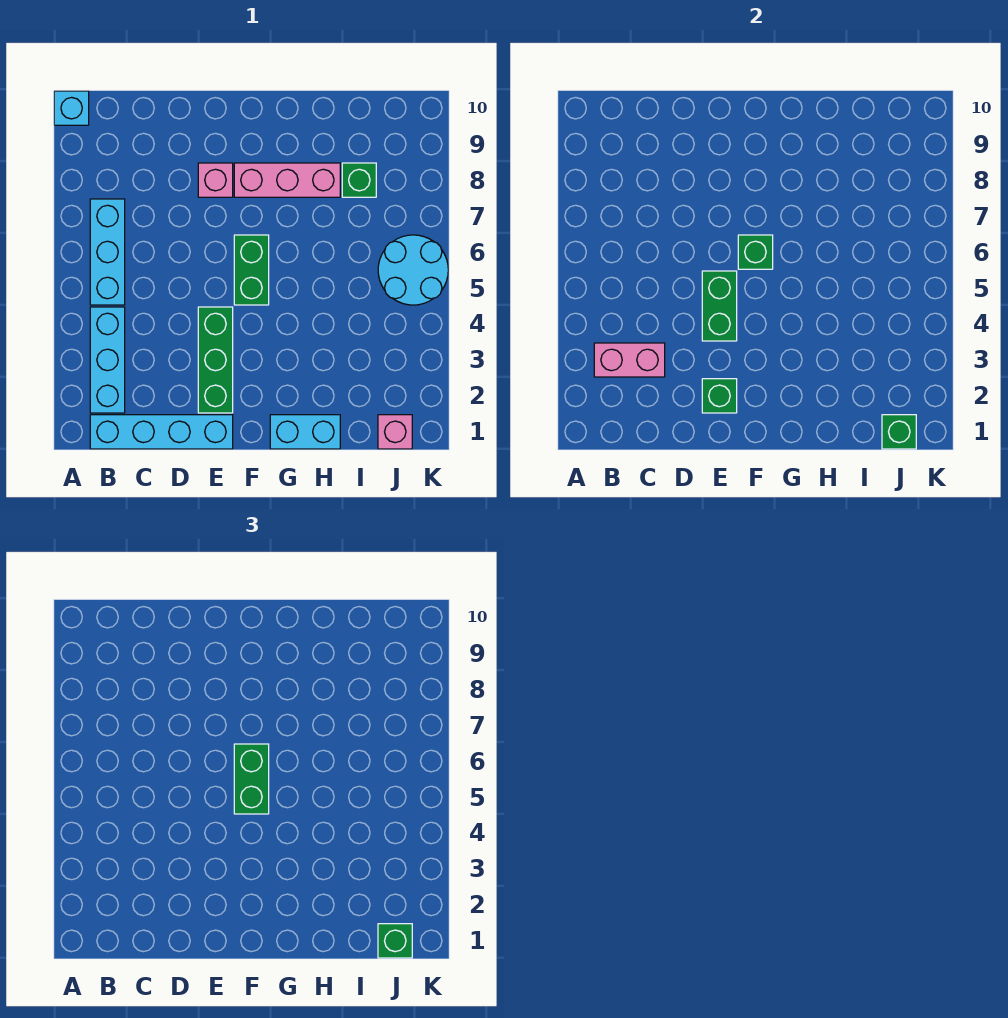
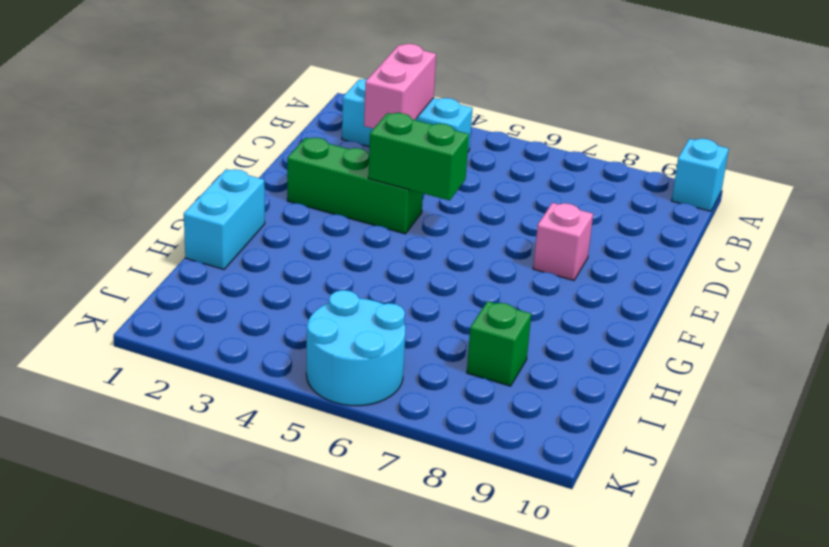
none -> cyan 1x4 brick [90,415,233,449]
none -> cyan 1x3 brick [90,199,125,305]
none -> green 1x2 brick [234,235,269,305]

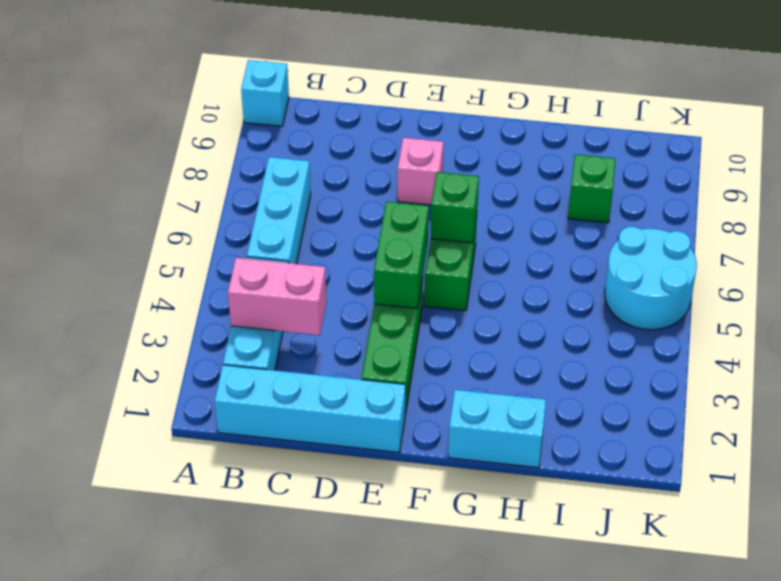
none -> pink 1x3 brick [234,163,340,197]
none -> pink 1x1 brick [378,415,412,449]
none -> green 1x1 brick [702,379,737,413]

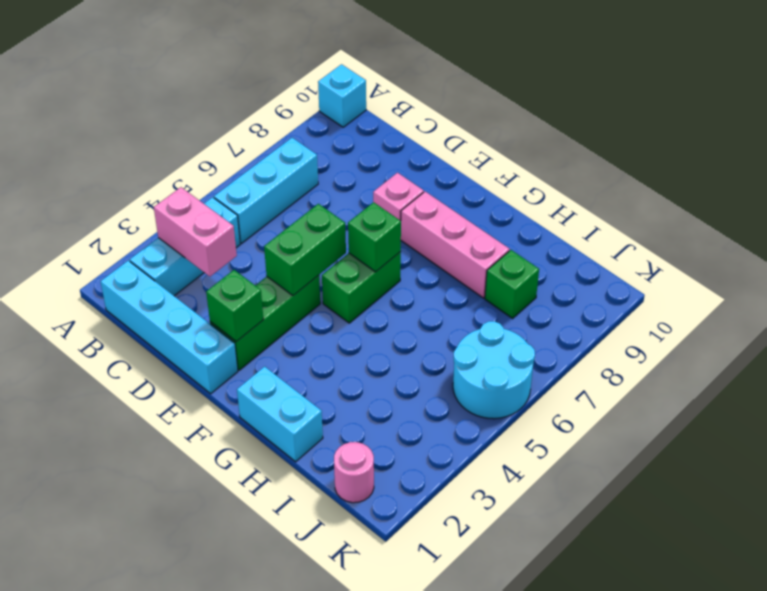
pink 1x1 round brick [334,442,374,503] -> pink 1x1 brick [378,415,412,449]
none -> green 1x1 brick [882,415,916,449]
none -> green 1x2 brick [234,744,269,814]
none -> green 1x1 brick [378,924,412,958]

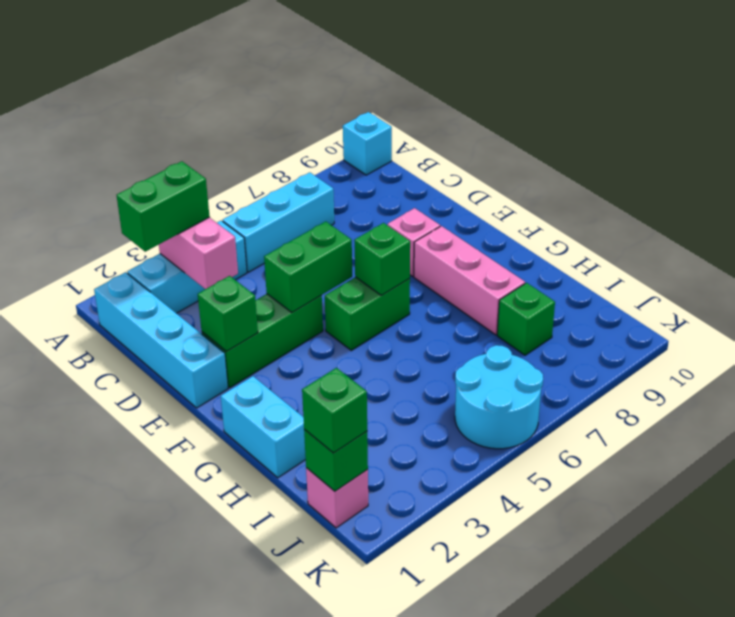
green 1x2 brick [117,161,210,252] -> green 1x2 brick moved to [234,744,269,814]

